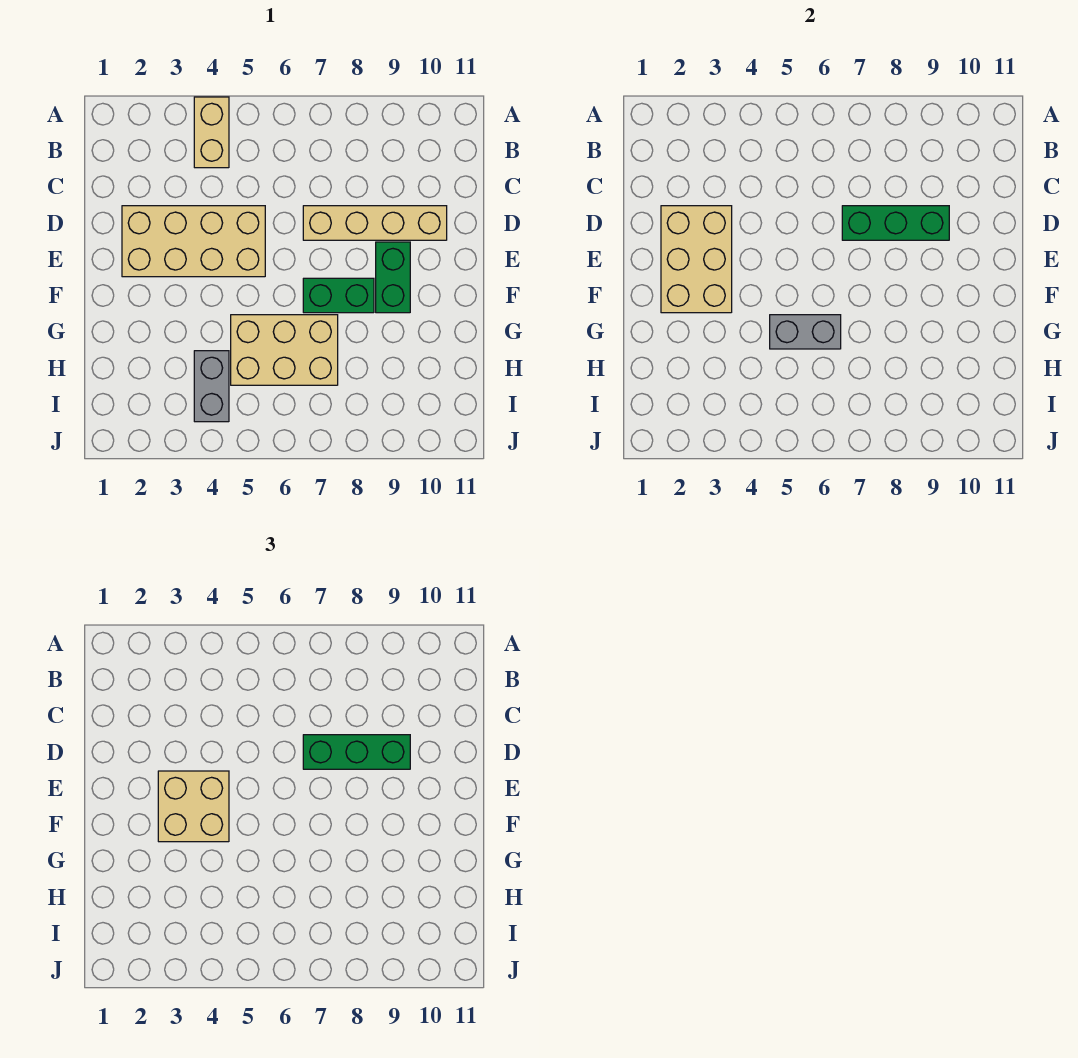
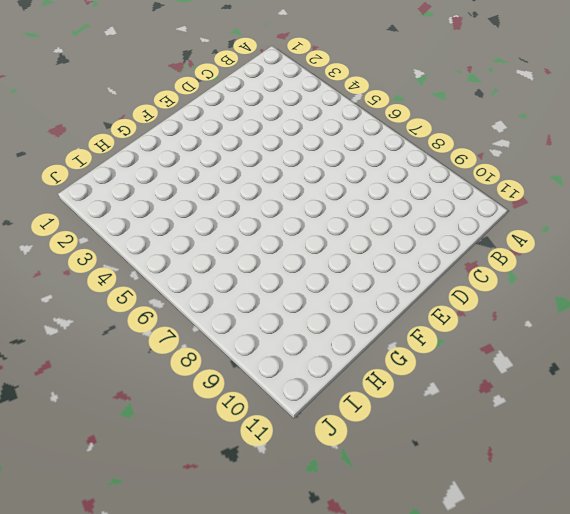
none -> tan 1x2 brick [194,97,229,168]
none -> tan 2x4 brick [122,206,265,277]
none -> tan 1x4 brick [303,206,447,240]

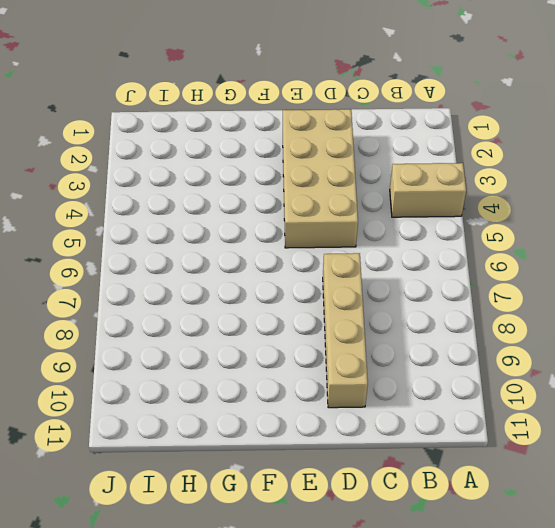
none -> green 1x2 brick [376,242,410,313]
none -> green 1x2 brick [303,278,374,313]
none -> tan 2x3 brick [231,315,338,385]

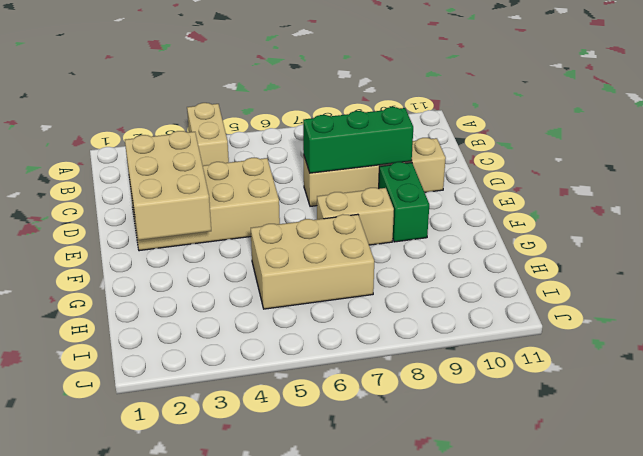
tan 1x2 brick [317,188,394,245] -> green 1x2 brick [303,278,374,313]
none -> grey 1x2 brick [194,351,229,422]
none -> grey 1x2 brick [770,315,841,349]
none -> green 1x3 brick [303,735,410,769]

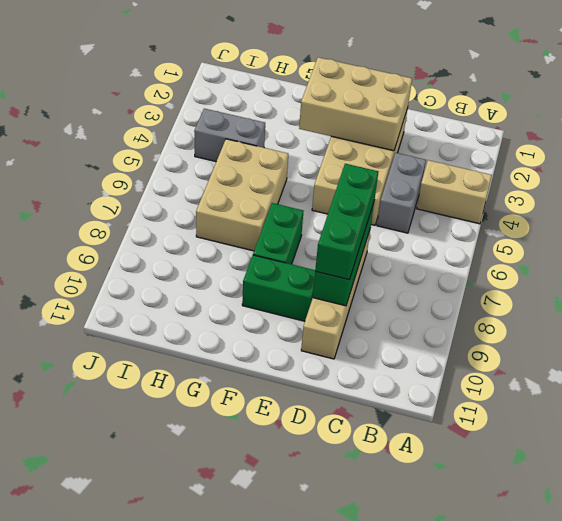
grey 1x2 brick [377,153,426,233] -> grey 1x2 brick moved to [770,315,841,349]
none -> tan 2x2 brick [158,771,229,842]

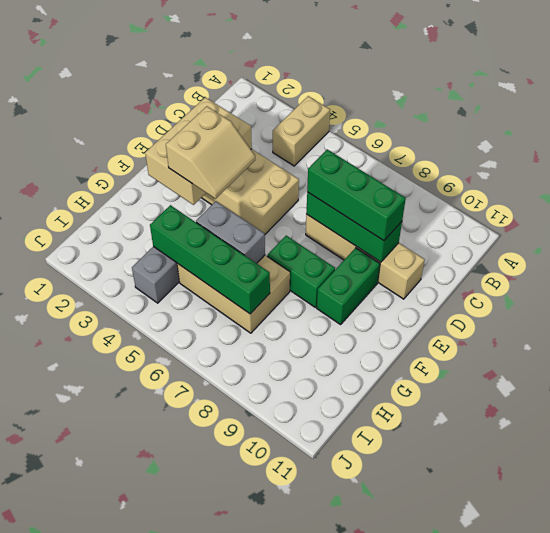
tan 2x2 slope [166,106,255,199] -> tan 2x2 brick [158,771,229,842]
green 1x4 brick [150,205,270,314] -> none

